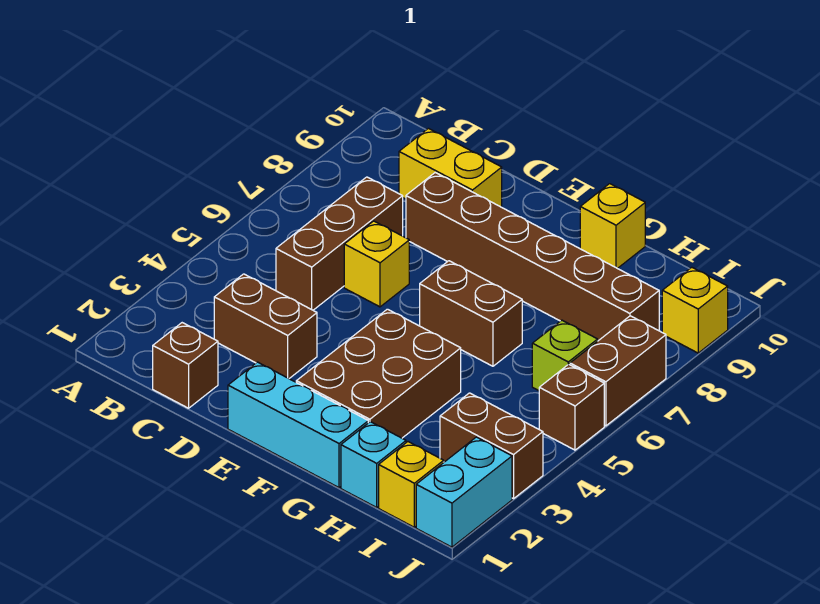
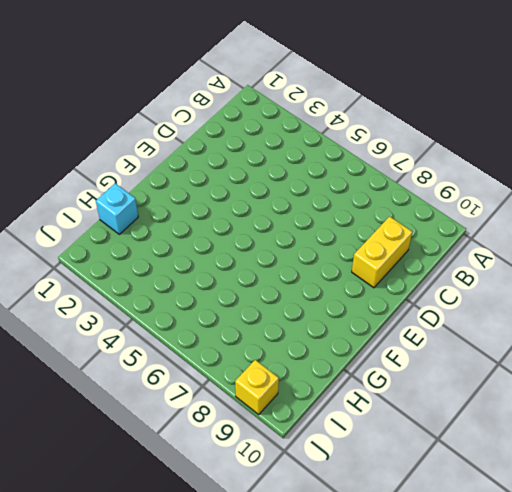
none -> brown 1x1 brick [153,323,218,408]
none -> brown 1x2 brick [214,274,317,378]
none -> brown 1x3 brick [276,177,403,310]

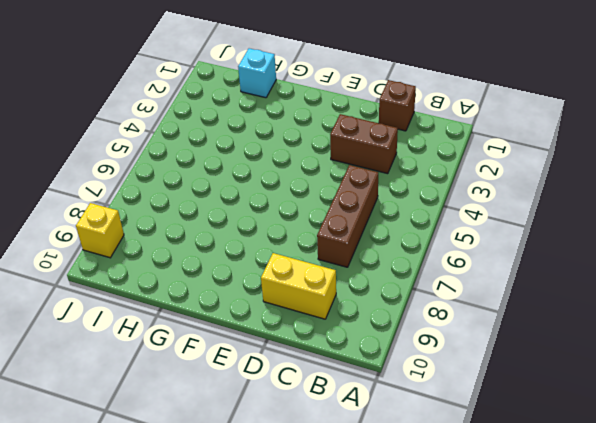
none -> yellow 1x1 brick [344,221,409,307]
none -> brown 1x6 brick [406,173,659,341]
none -> cyan 1x3 brick [228,362,368,488]

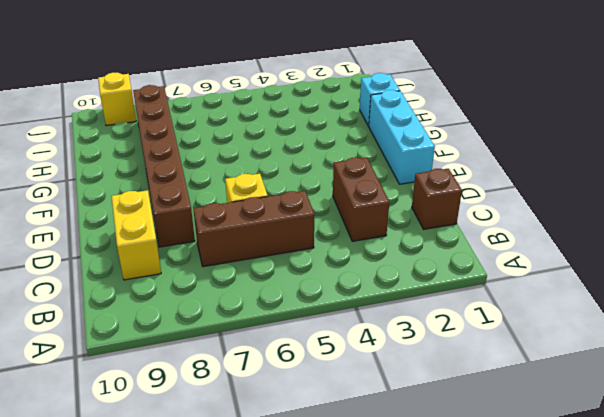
none -> brown 2x3 brick [296,309,461,438]
none -> brown 1x2 brick [420,261,522,366]
none -> yellow 1x1 brick [580,184,645,268]

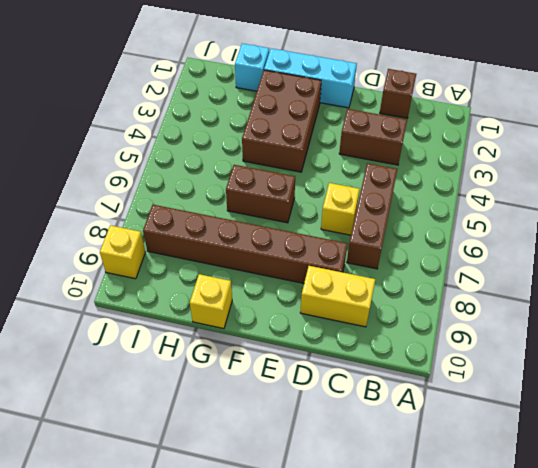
none -> yellow 1x1 brick [379,442,444,527]
none -> brown 1x2 brick [440,393,543,499]
none -> lime 1x1 brick [532,320,598,391]

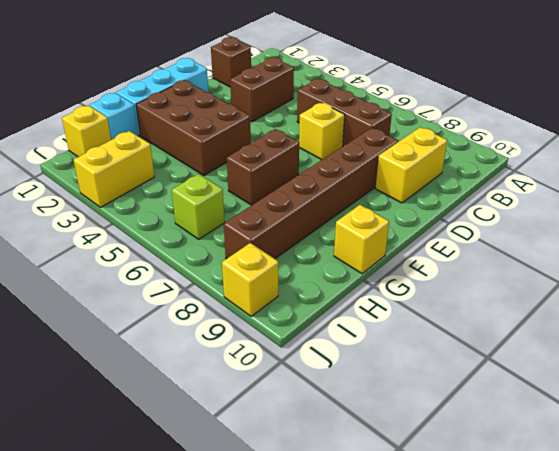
yellow 1x2 brick [74,131,154,207] -> brown 1x2 brick [440,393,543,499]
none -> cyan 1x2 brick [416,437,512,547]
none -> brown 1x1 brick [539,364,604,450]
none -> brown 1x2 brick [570,316,666,426]

